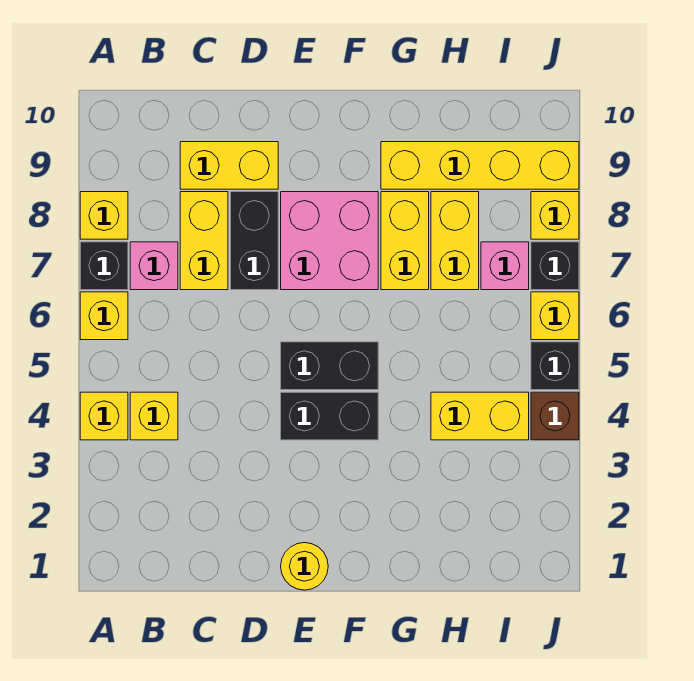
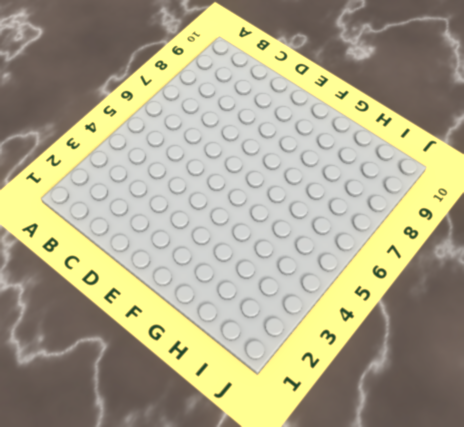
none -> yellow 1x1 brick [80,392,128,440]
none -> yellow 1x1 brick [80,292,128,340]
none -> black 1x1 brick [80,242,128,290]

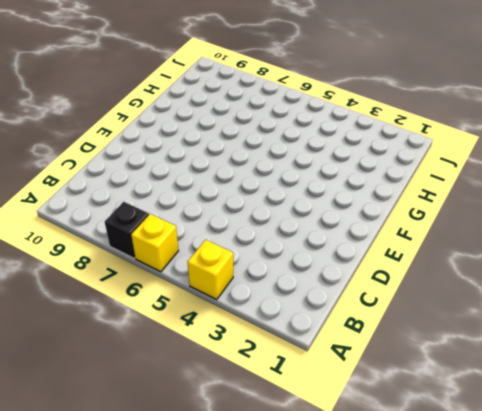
none -> yellow 1x1 brick [80,192,128,239]
none -> yellow 1x1 brick [130,392,178,440]
none -> pink 1x1 brick [130,242,178,290]

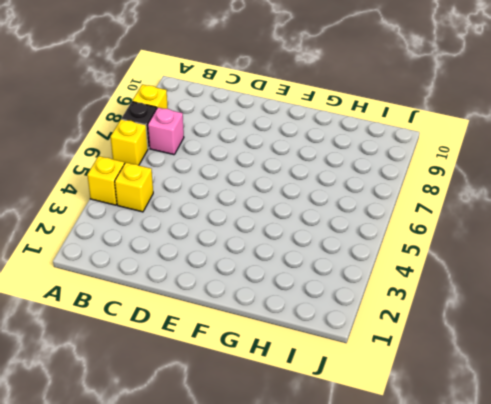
none -> yellow 1x2 brick [180,192,228,290]
none -> yellow 1x2 brick [180,142,278,189]
none -> black 1x2 brick [231,192,278,290]

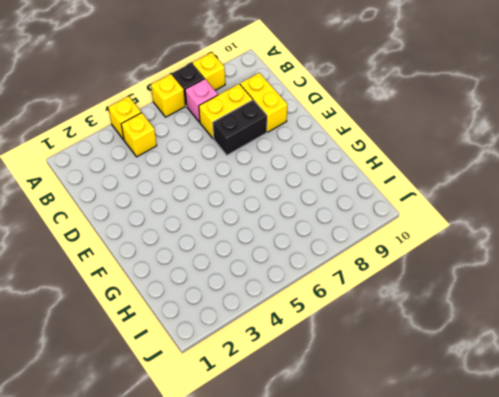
none -> yellow 1x1 round brick [281,543,328,590]
none -> black 1x2 brick [281,392,378,440]
none -> black 1x2 brick [281,342,378,390]

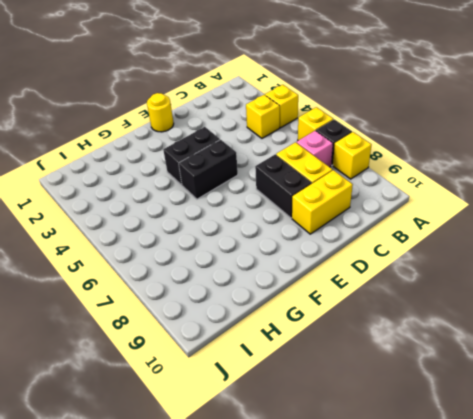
none -> pink 2x2 brick [281,192,378,290]
none -> yellow 1x2 brick [381,192,429,290]
none -> yellow 1x4 brick [381,142,579,189]

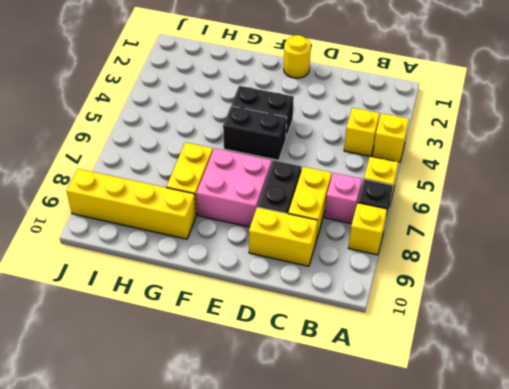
none -> yellow 1x2 brick [431,392,529,440]
none -> yellow 1x2 brick [431,192,479,290]
none -> pink 1x1 brick [481,242,529,290]

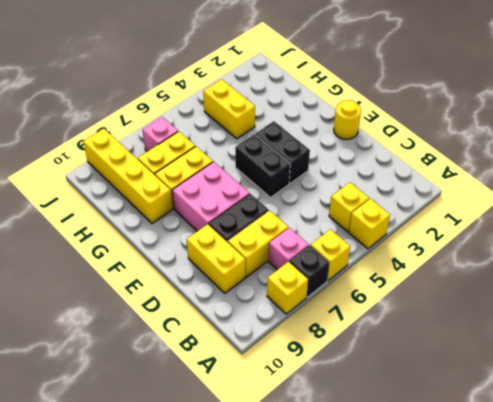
none -> brown 1x1 brick [531,392,579,440]
none -> black 1x1 brick [531,342,579,390]
none -> yellow 1x1 brick [531,292,579,340]

